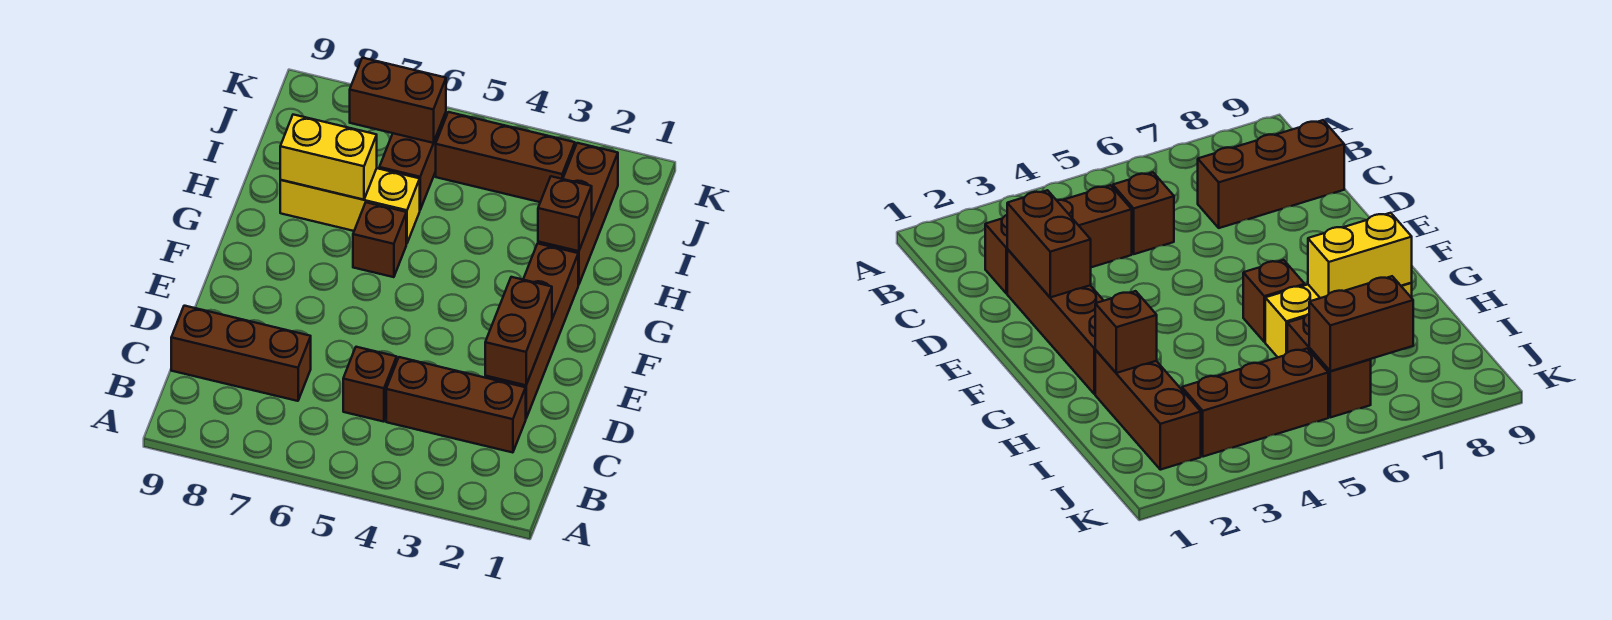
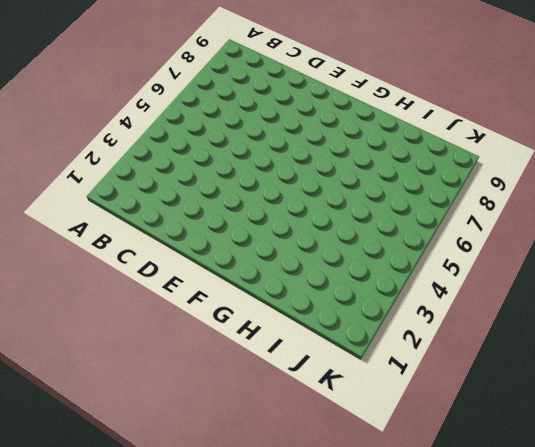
none -> brown 1x3 brick [386,357,526,453]
none -> brown 1x1 brick [343,347,397,422]
none -> brown 1x3 brick [171,306,311,401]

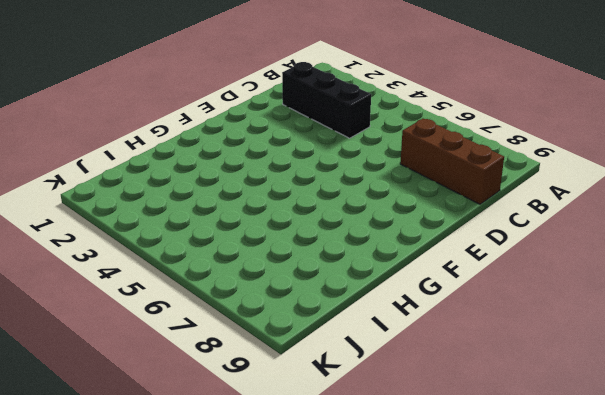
black 1x3 brick [282,62,371,138] -> brown 1x3 brick [386,357,526,453]
none -> brown 1x1 brick [343,347,397,422]
none -> brown 1x4 brick [485,244,578,418]
none -> brown 1x1 brick [353,202,406,277]

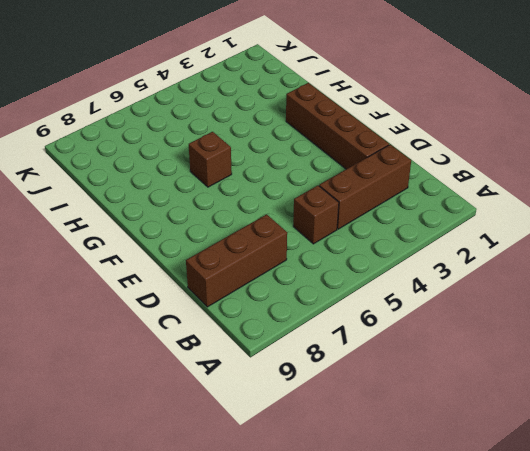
none -> brown 1x3 brick [538,143,618,285]
none -> yellow 1x3 brick [280,168,420,244]
none -> brown 1x2 brick [379,113,446,209]

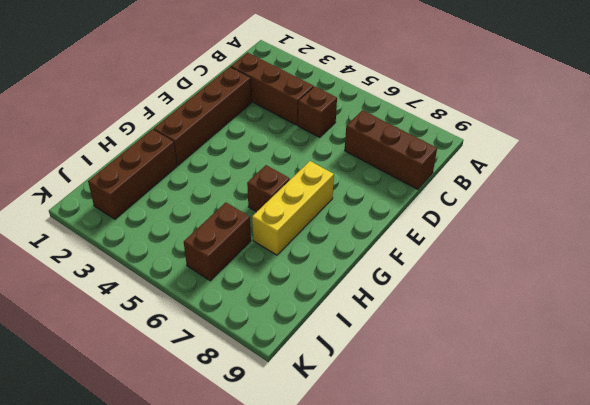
yellow 1x3 brick [252,161,334,255] -> yellow 1x3 brick turned to [280,168,420,244]
none -> brown 1x3 brick [436,112,575,202]
none -> brown 1x2 brick [485,277,552,385]
none -> brown 1x1 brick [538,176,592,251]

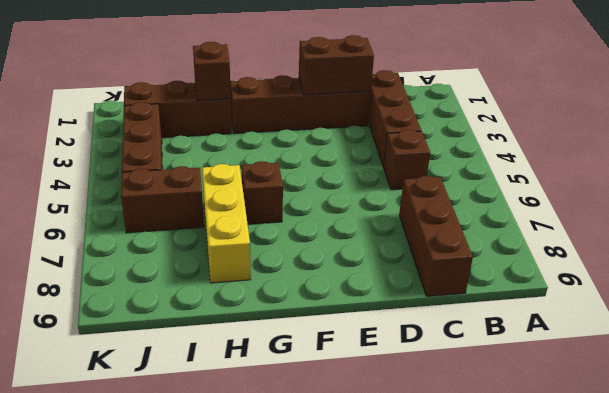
none -> yellow 1x2 brick [280,115,377,200]
none -> brown 1x2 brick [350,58,446,143]

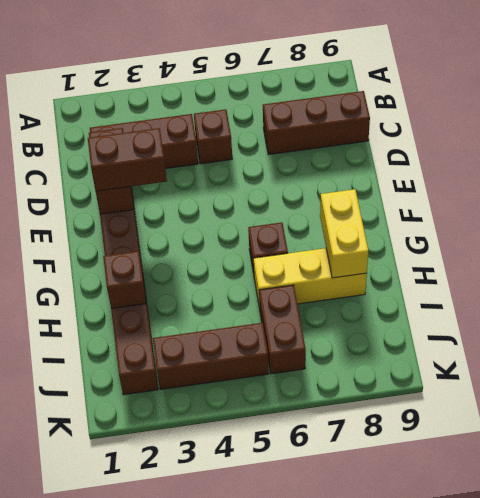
brown 1x2 brick [88,128,167,191] -> brown 1x2 brick moved to [350,58,446,143]
yellow 1x2 brick [320,189,368,278] -> yellow 1x2 brick turned to [280,115,377,200]

